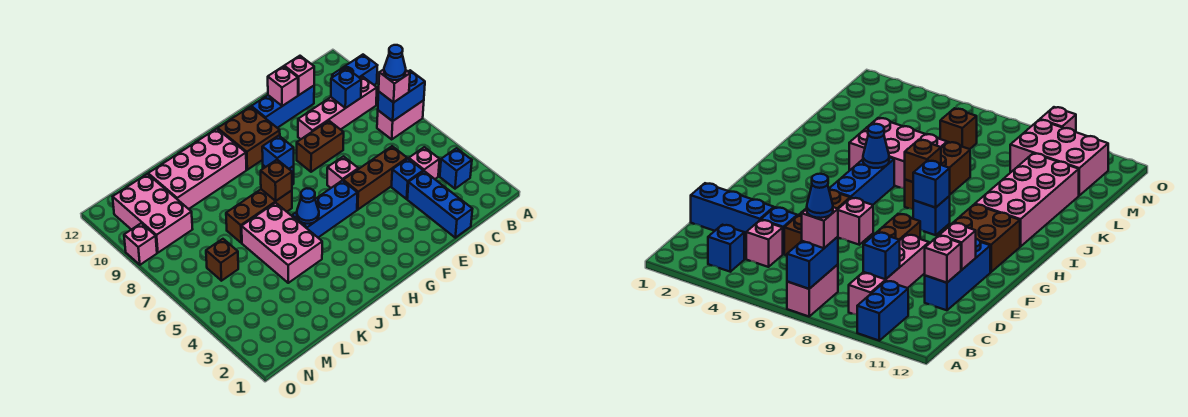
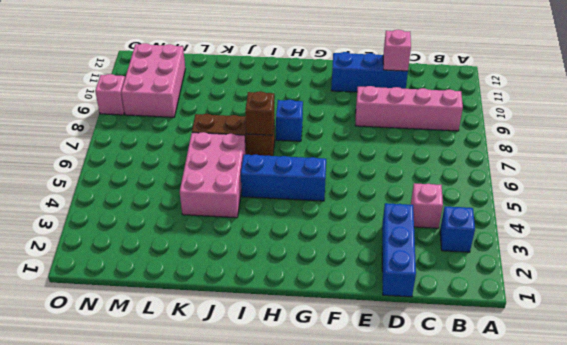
none -> pink 1x2 brick [377,100,424,139]
none -> blue 1x2 brick [332,55,378,85]
none -> blue 1x1 brick [392,159,423,199]

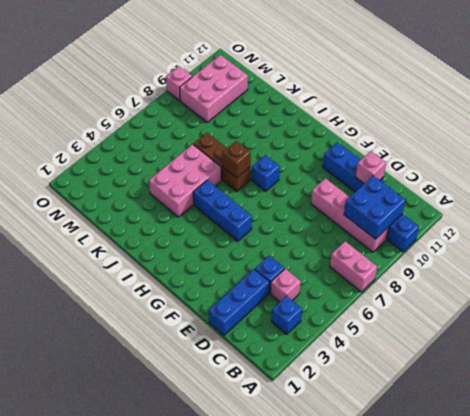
blue 2x2 brick [344,176,405,239] -> blue 1x1 brick [331,68,361,108]
none -> brown 1x3 brick [343,146,407,210]
none -> brown 1x2 brick [297,121,344,172]
none -> pink 1x1 brick [327,156,358,188]

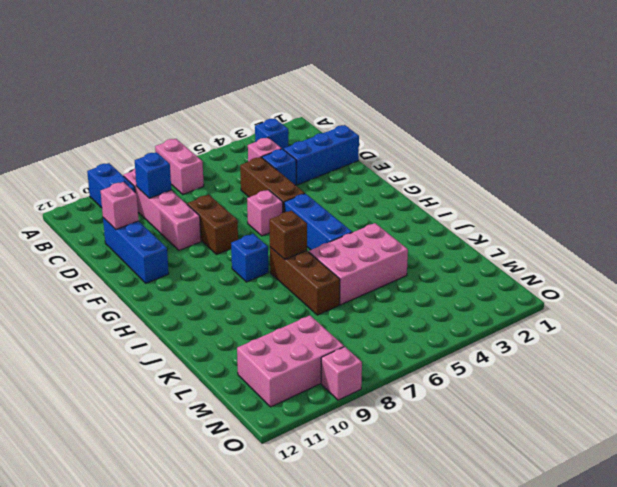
none -> brown 2x2 brick [218,107,280,170]
none -> pink 2x4 brick [148,129,246,209]
none -> brown 1x1 brick [206,239,238,281]

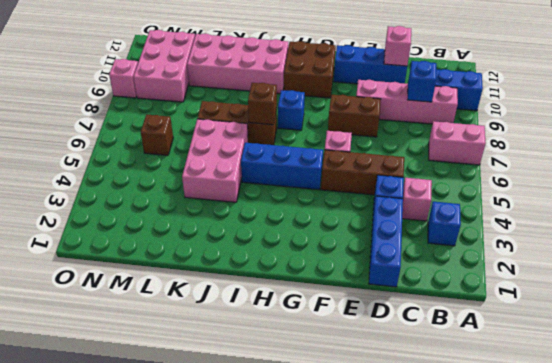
none -> blue 1x2 brick [378,70,425,121]
none -> pink 1x1 brick [268,66,298,106]
none -> blue 1x1 brick [262,136,294,169]

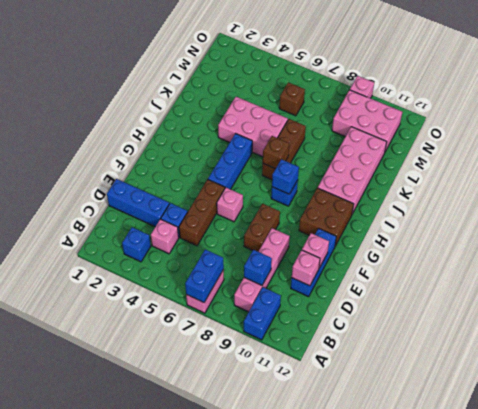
none -> blue 1x1 cone [297,188,319,224]
none -> pink 1x1 brick [379,69,410,103]
none -> blue 1x1 cone [384,45,406,80]

